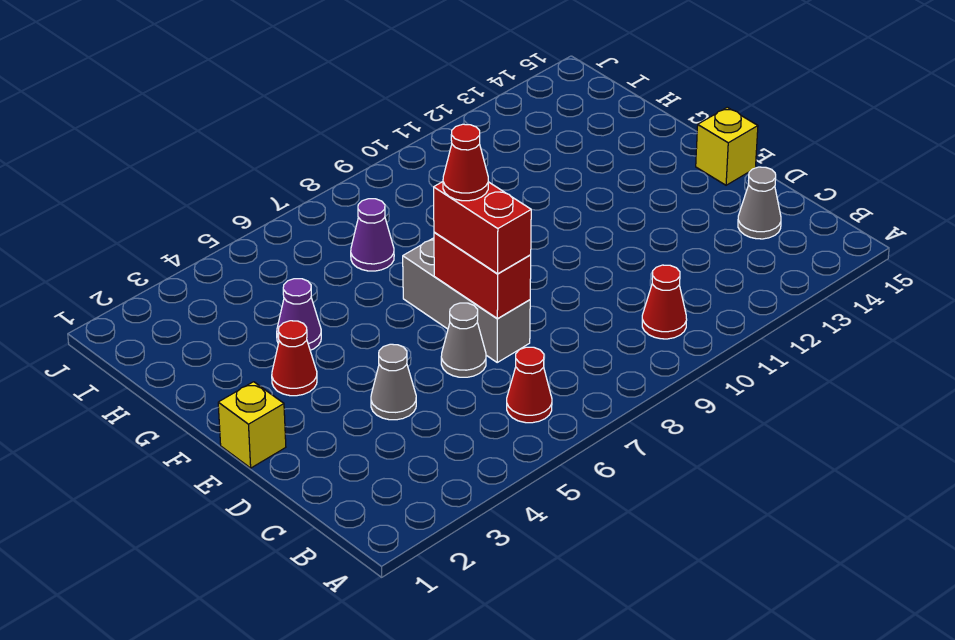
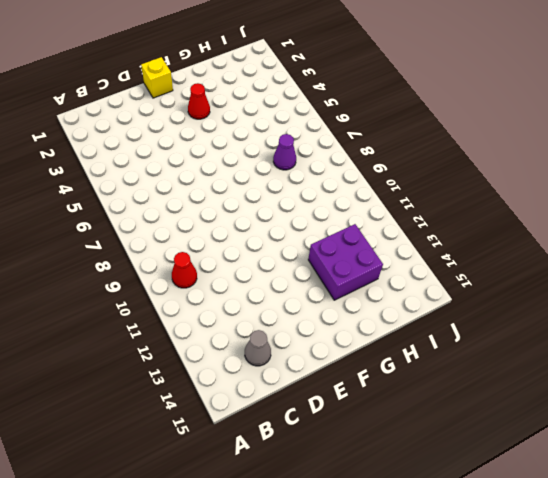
purple 2x2 brick [308,224,383,300] -> none
none -> red 1x1 cone [507,347,552,423]
none -> grey 1x1 cone [371,344,416,420]
none -> grey 1x1 cone [441,303,486,377]

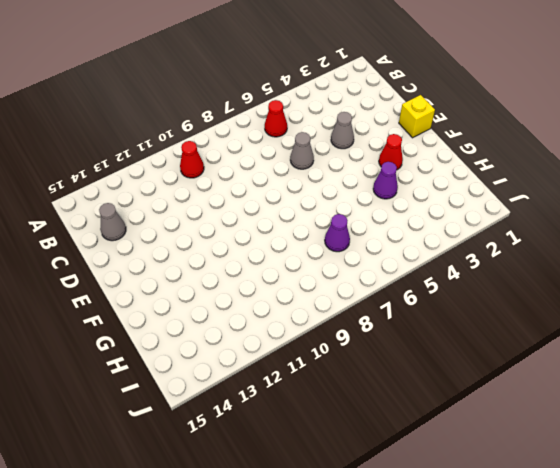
none -> grey 1x3 brick [403,238,530,362]
none -> yellow 1x1 brick [696,107,758,185]
none -> red 1x2 brick [434,232,531,319]

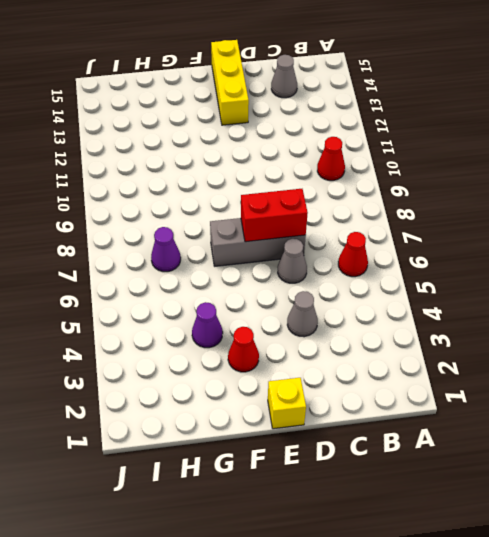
yellow 1x3 brick [211,40,249,125] -> yellow 1x1 brick [696,107,758,185]
none -> red 1x2 brick [434,182,531,274]
none -> red 1x1 cone [443,124,488,201]

